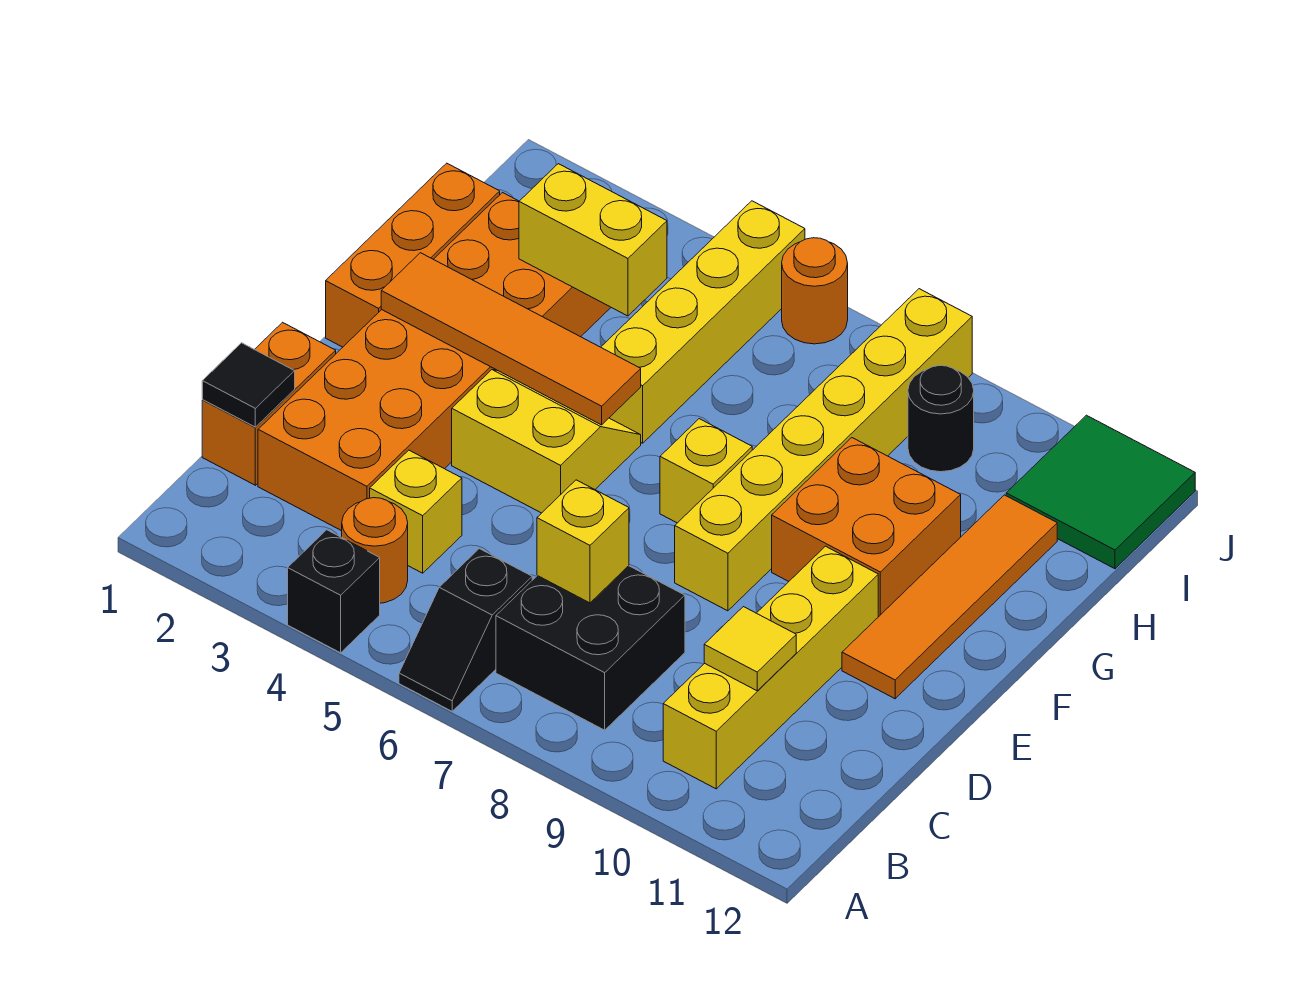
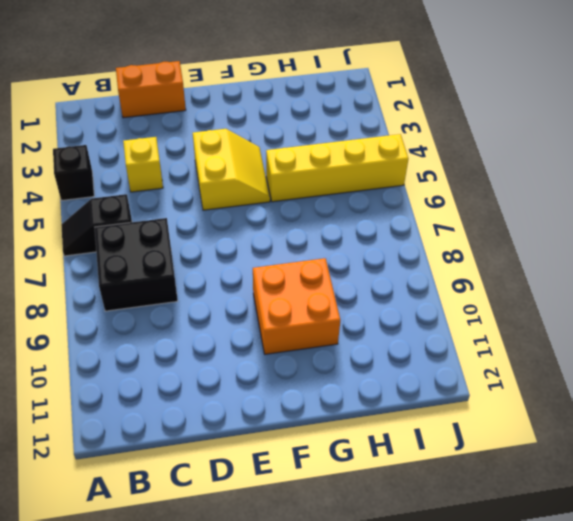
none -> orange 1x1 round brick [342,498,408,603]
none -> yellow 1x4 brick [663,546,878,789]
none -> orange 2x6 brick [258,193,611,531]

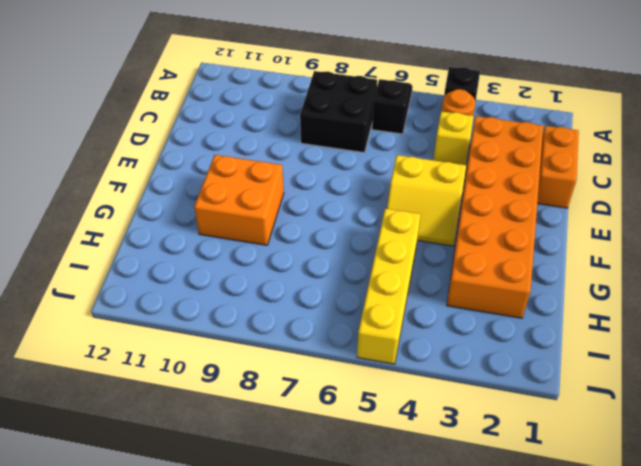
none -> yellow 1x4 brick [663,546,878,789]
none -> yellow 1x6 brick [675,289,972,611]
none -> orange 1x4 tile [842,495,1057,699]

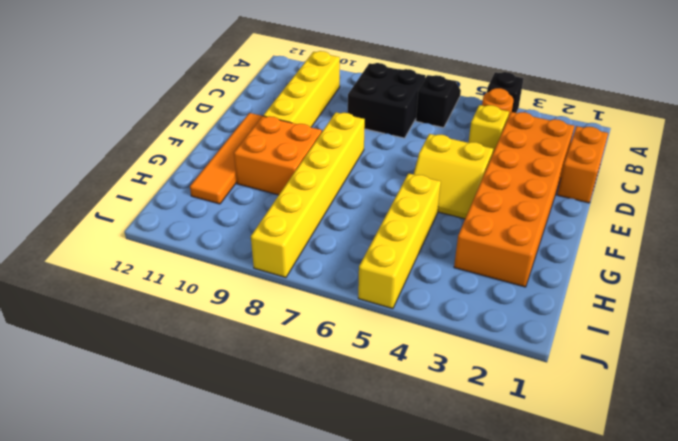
none -> orange 1x3 brick [326,163,500,347]
none -> yellow 1x1 brick [660,419,752,523]
none -> black 1x1 round brick [908,366,974,472]

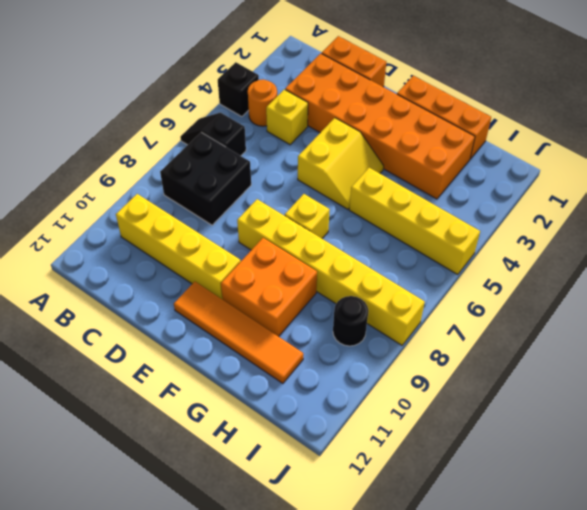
none -> green 2x2 tile [1006,415,1195,569]
none -> orange 1x1 round brick [782,238,848,344]
none -> black 1x1 tile [202,343,295,427]

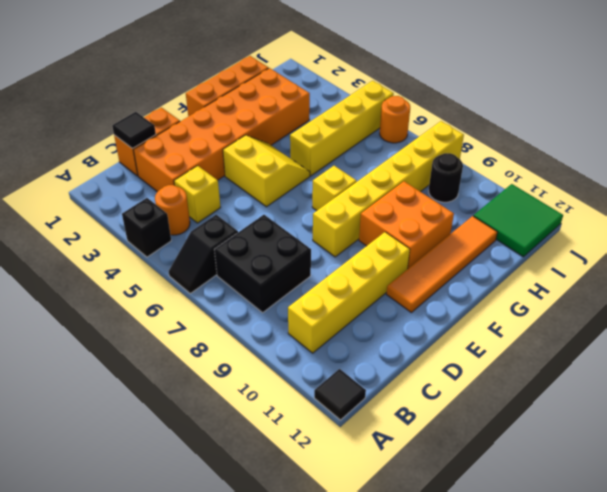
black 1x1 tile [314,369,366,420] -> none
none -> yellow 1x1 brick [537,480,629,603]
none -> yellow 1x1 tile [704,607,796,691]
none -> orange 1x4 tile [381,253,641,425]

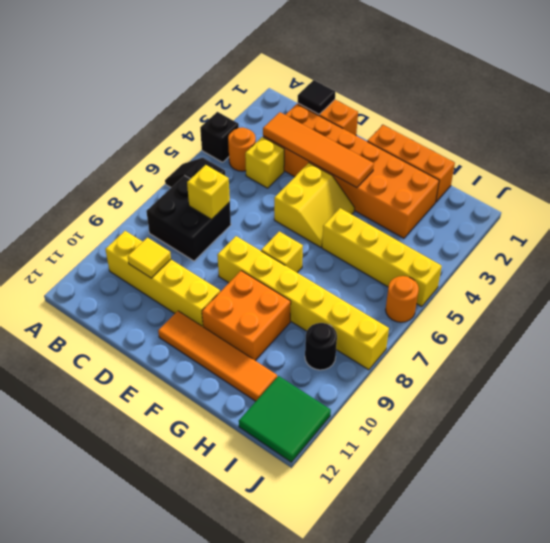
orange 1x4 tile [263,112,374,188] -> orange 1x4 tile turned to [381,253,641,425]
none -> yellow 1x2 brick [519,164,667,316]

